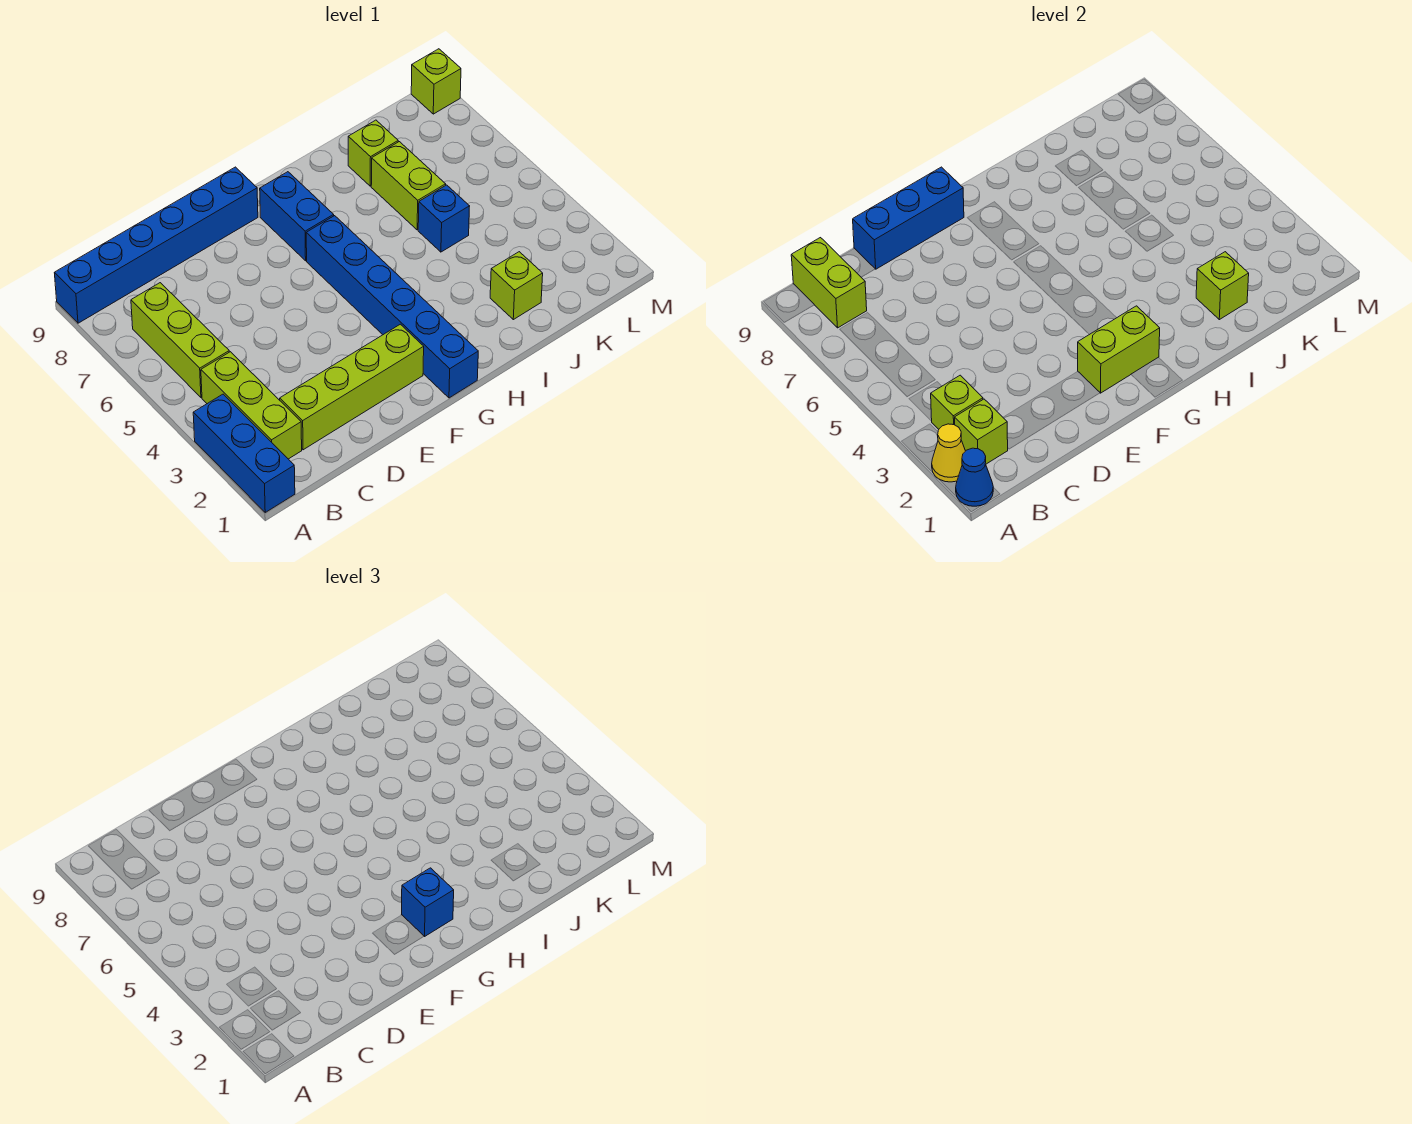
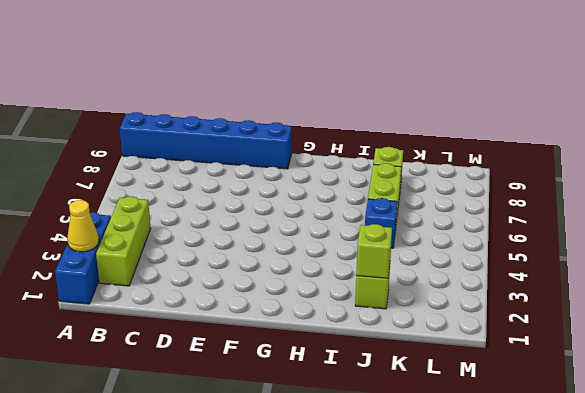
none -> lime 1x3 brick [131,283,229,397]
none -> lime 1x4 brick [280,324,424,450]
none -> blue 1x6 brick [306,216,478,398]

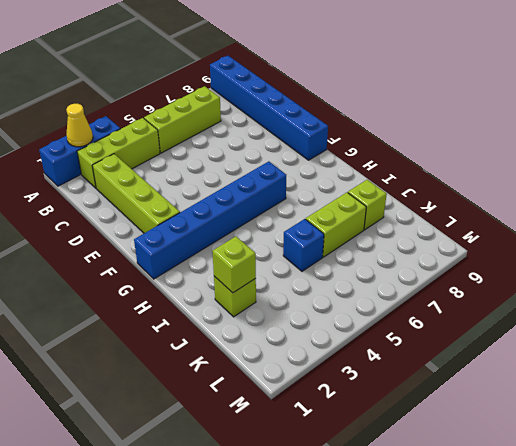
none -> blue 1x2 brick [260,172,334,261]
none -> lime 1x1 brick [411,49,461,114]
none -> blue 1x1 cone [956,448,993,506]

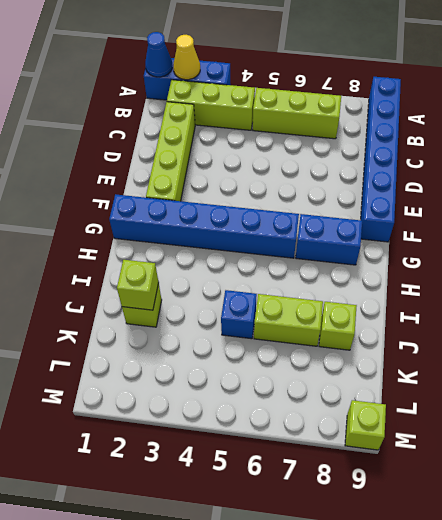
none -> lime 1x1 brick [955,399,1008,464]
none -> lime 1x1 brick [931,375,983,429]
none -> lime 1x2 brick [791,238,867,328]

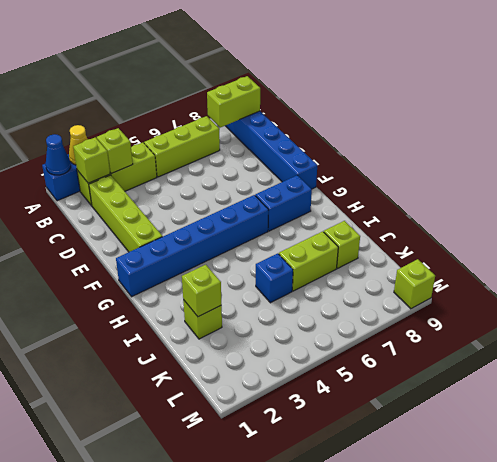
none -> blue 1x3 brick [853,167,964,269]
none -> lime 1x2 brick [1078,306,1160,393]
none -> blue 1x1 brick [402,868,454,936]

